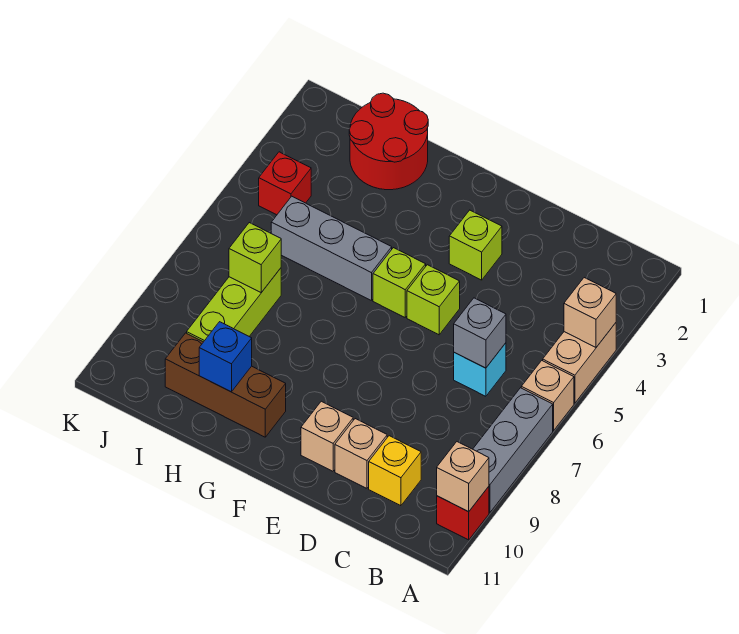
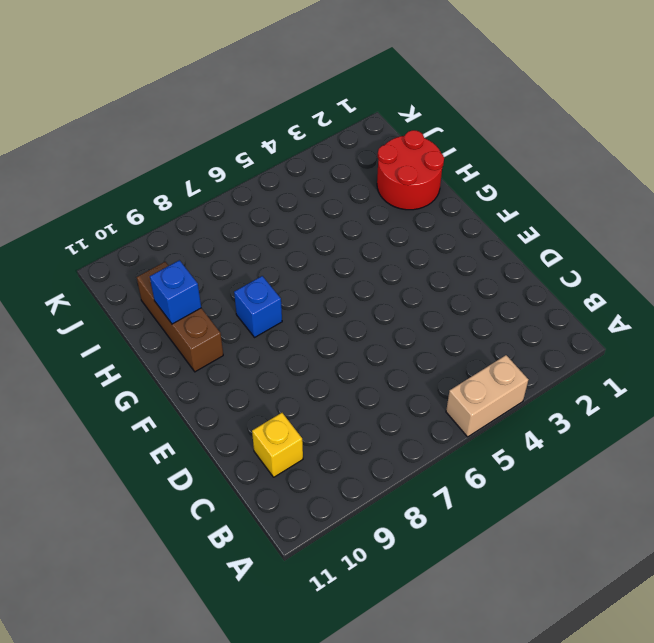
blue 1x1 brick [234,276,282,338] -> none
none -> tan 1x1 brick [521,361,574,431]
none -> grey 1x3 brick [473,388,553,513]
none -> red 1x1 brick [437,487,489,540]

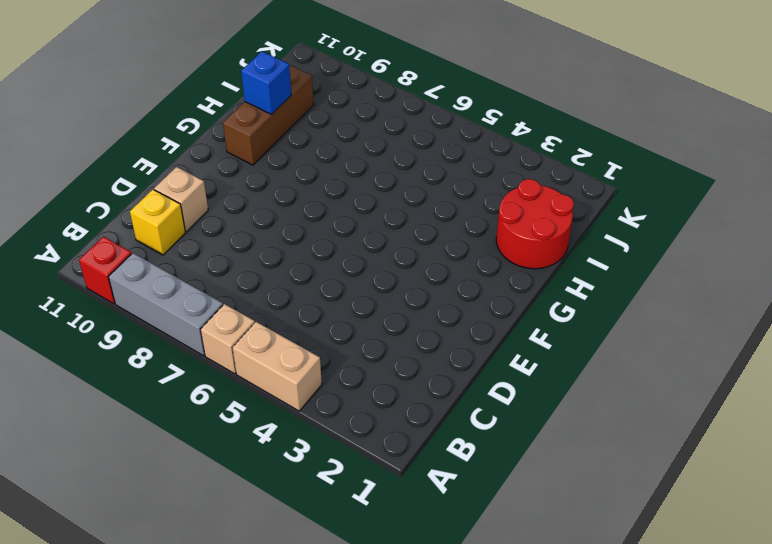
none -> cyan 1x1 brick [454,343,506,396]
none -> lime 1x1 brick [449,210,502,280]
none -> lime 1x1 brick [407,265,460,335]

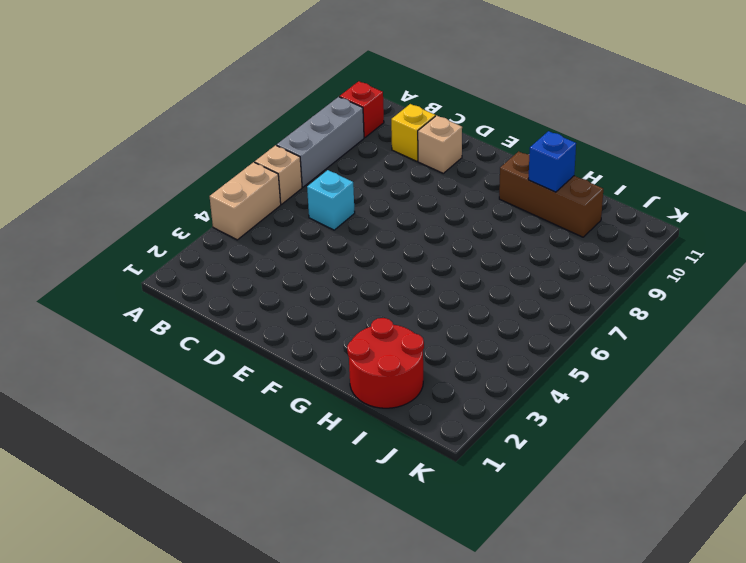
none -> lime 1x1 brick [449,210,502,280]
none -> lime 1x1 brick [407,265,460,335]
none -> tan 1x1 brick [301,401,353,471]

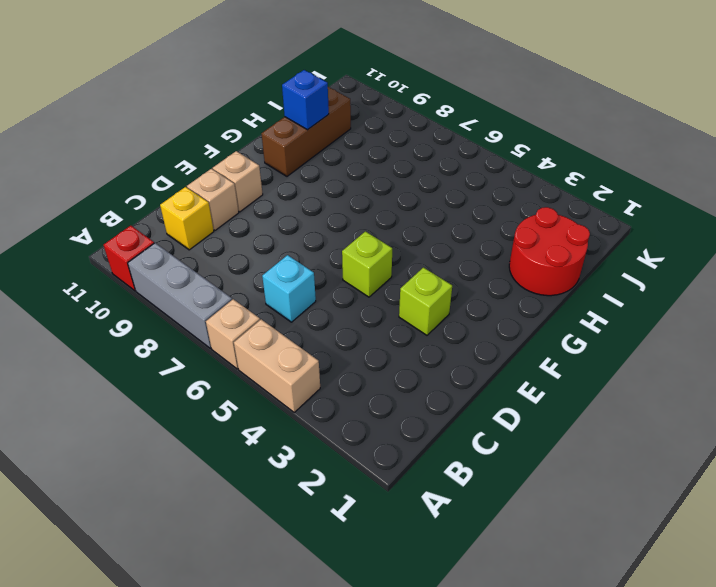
none -> lime 1x1 brick [373,248,426,317]
none -> grey 1x3 brick [271,196,392,301]
none -> lime 1x3 brick [187,268,281,342]

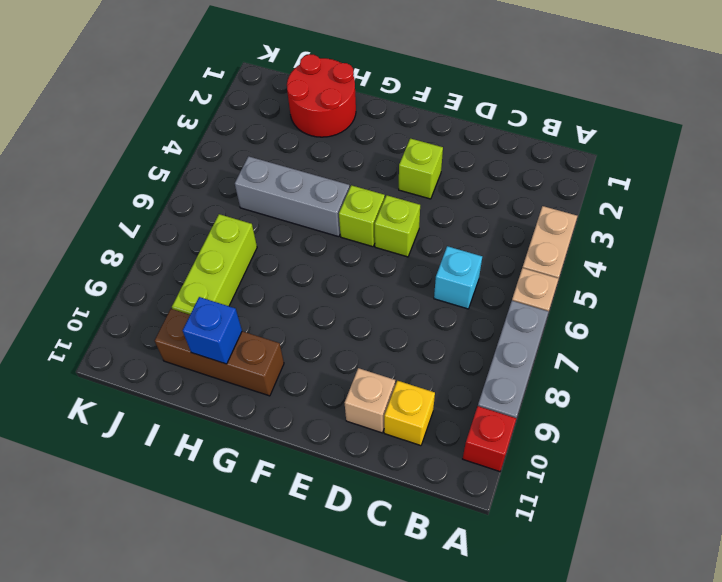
none -> tan 1x1 brick [301,401,353,471]
none -> red 1x1 brick [259,152,311,215]
none -> tan 1x1 brick [564,278,616,347]

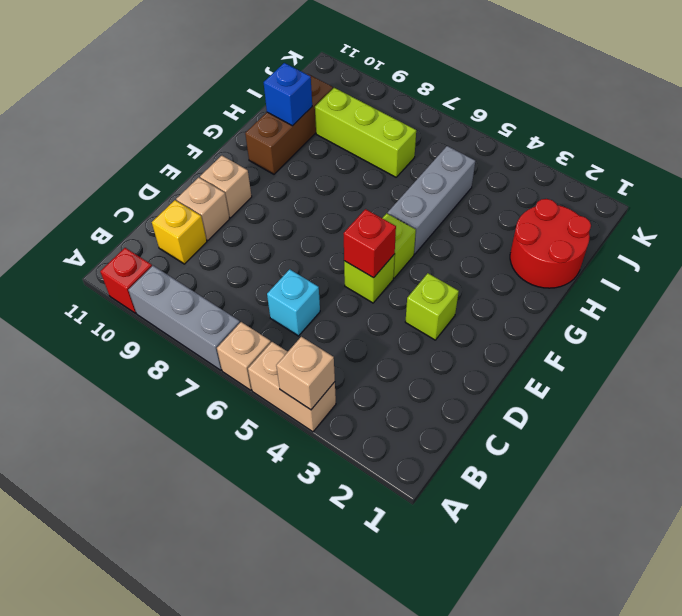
red 1x1 brick [344,209,396,278] -> red 1x1 brick moved to [259,152,311,215]
none -> tan 1x1 brick [437,442,489,512]
none -> grey 1x1 brick [454,298,506,368]
none -> lime 1x1 brick [229,223,281,292]

